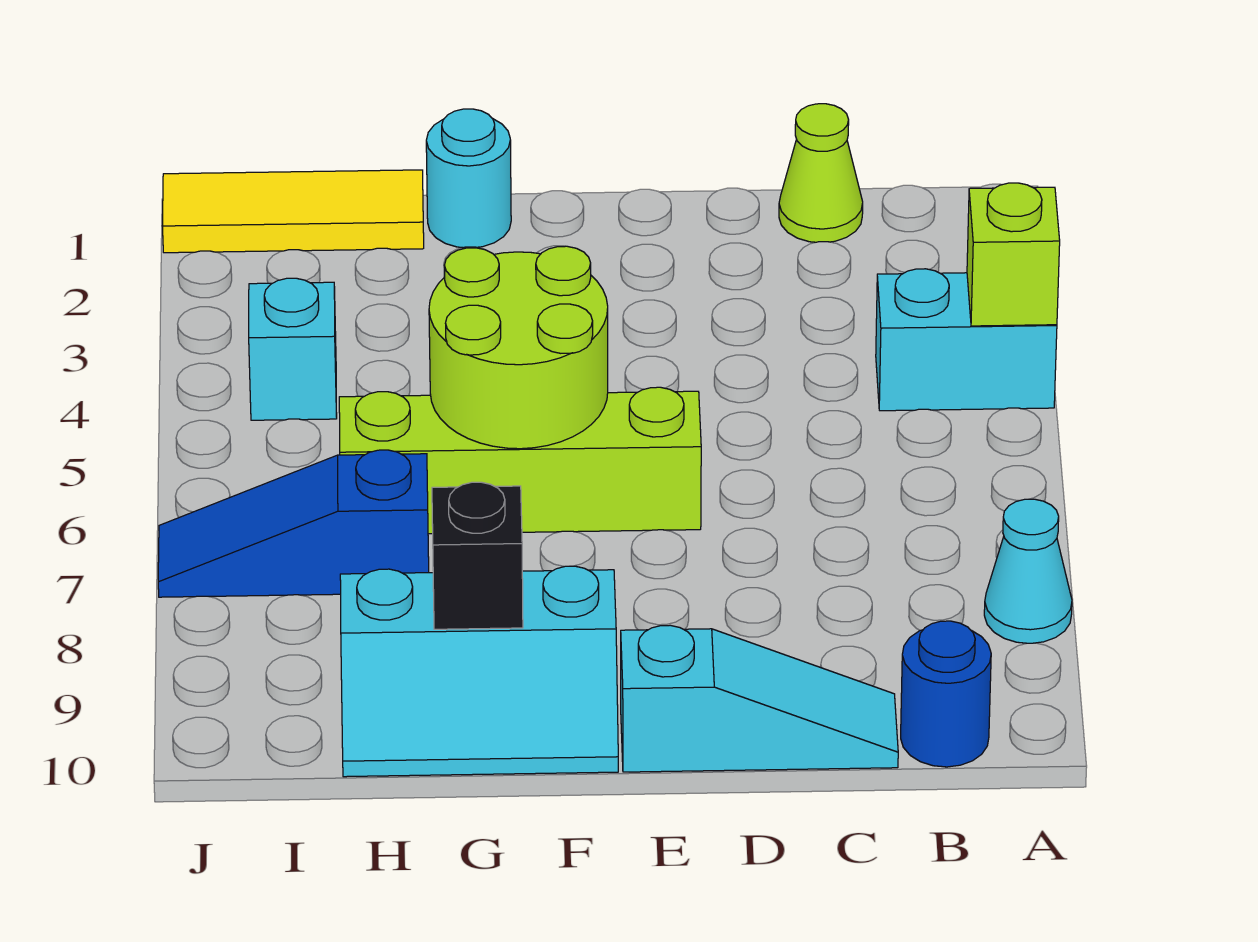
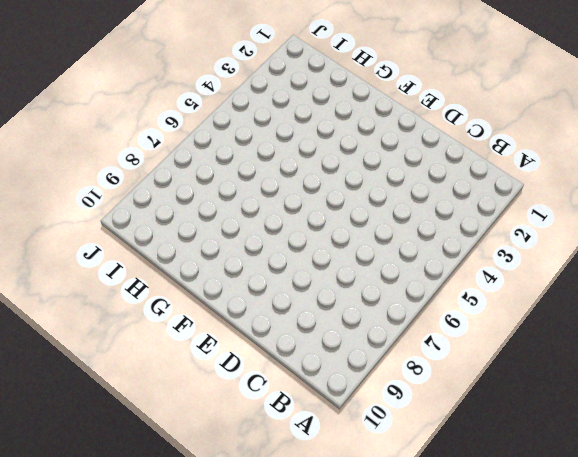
none -> cyan 1x2 brick [876,269,1057,411]
none -> cyan 1x1 cone [984,499,1072,643]
none -> blue 1x1 round brick [901,621,991,767]

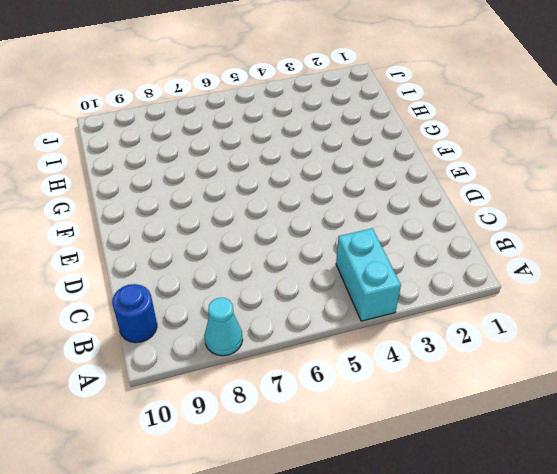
none -> lime 1x1 cone [779,104,863,242]
none -> cyan 1x3 slope [621,625,898,772]
none -> lime 1x4 brick [339,387,701,534]

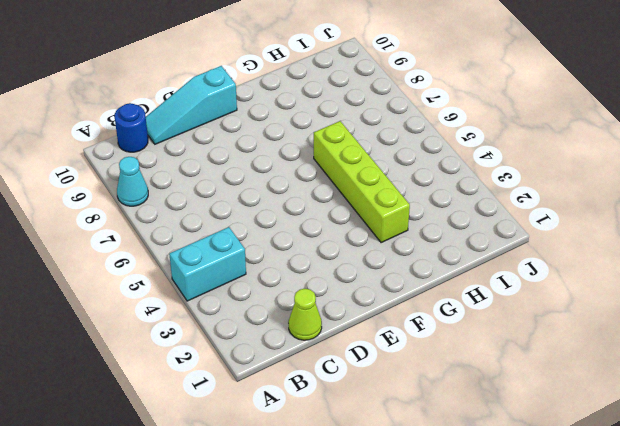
lime 1x4 brick [314,121,410,243] -> lime 1x4 brick turned to [339,387,701,534]
none -> cyan 2x3 slope [340,566,618,777]
none -> cyan 1x1 round brick [426,109,511,248]
none -> yellow 1x3 tile [162,170,424,253]

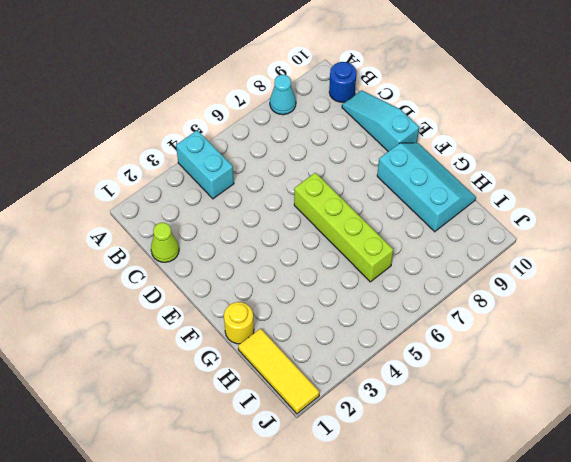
yellow 1x1 round brick [224,302,254,344] -> cyan 1x1 round brick [426,109,511,248]
none -> blue 1x3 slope [158,450,429,597]
none -> cyan 1x1 brick [249,278,337,420]
none -> lime 1x1 brick [967,183,1060,326]

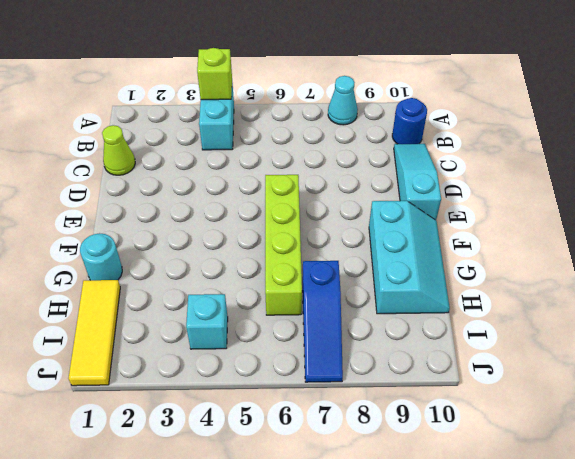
none -> lime 2x2 round brick [429,246,608,449]
none -> black 1x1 brick [432,482,523,629]

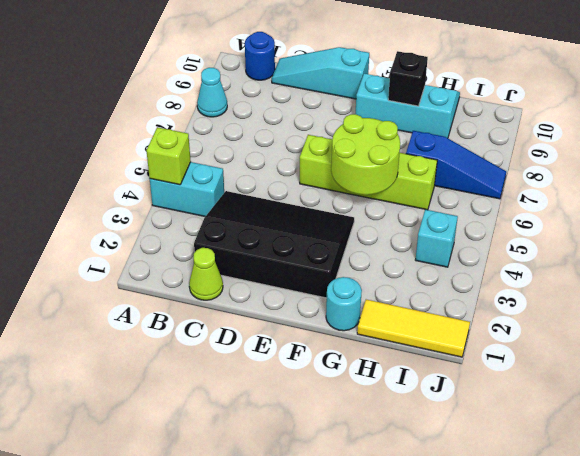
black 3x4 slope [194,191,354,298] -> none

